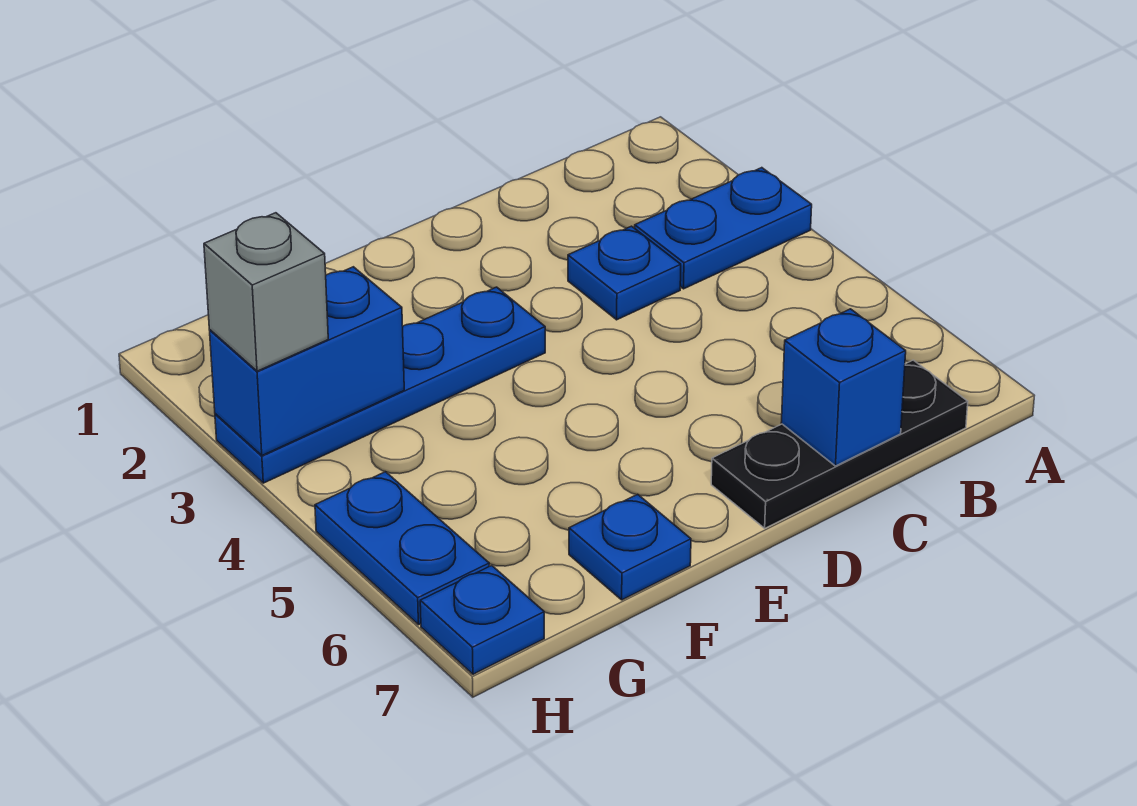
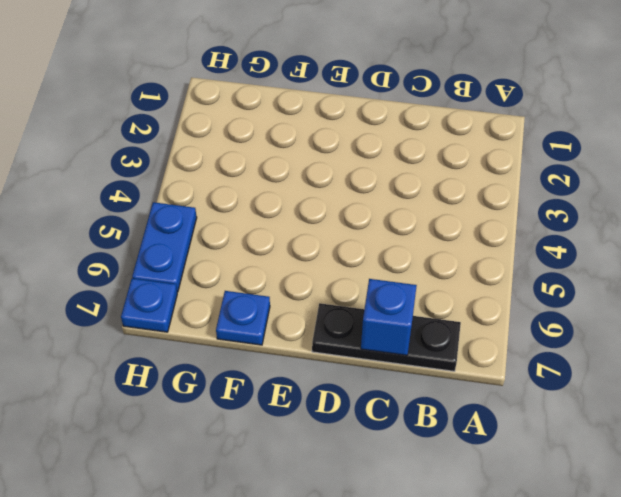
none -> blue 1x2 plate [635,168,812,289]
none -> blue 1x1 plate [568,226,681,320]

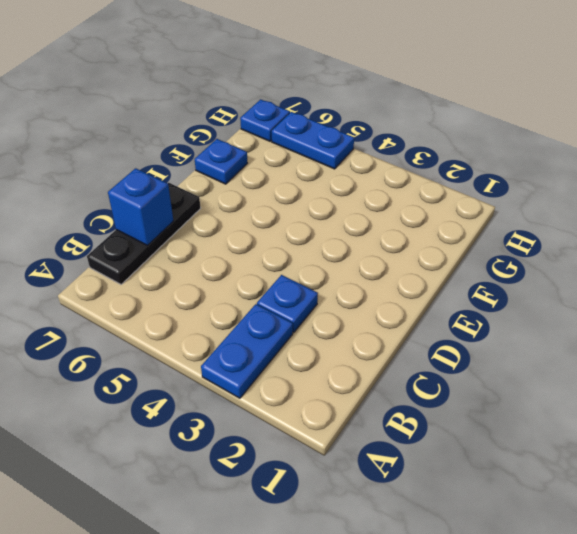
none -> blue 1x4 plate [215,287,545,483]
none -> blue 1x2 brick [210,267,404,455]

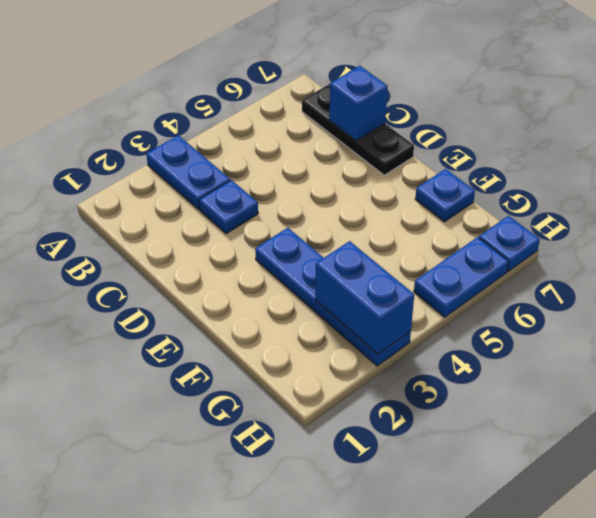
none -> grey 1x1 brick [204,213,328,371]

